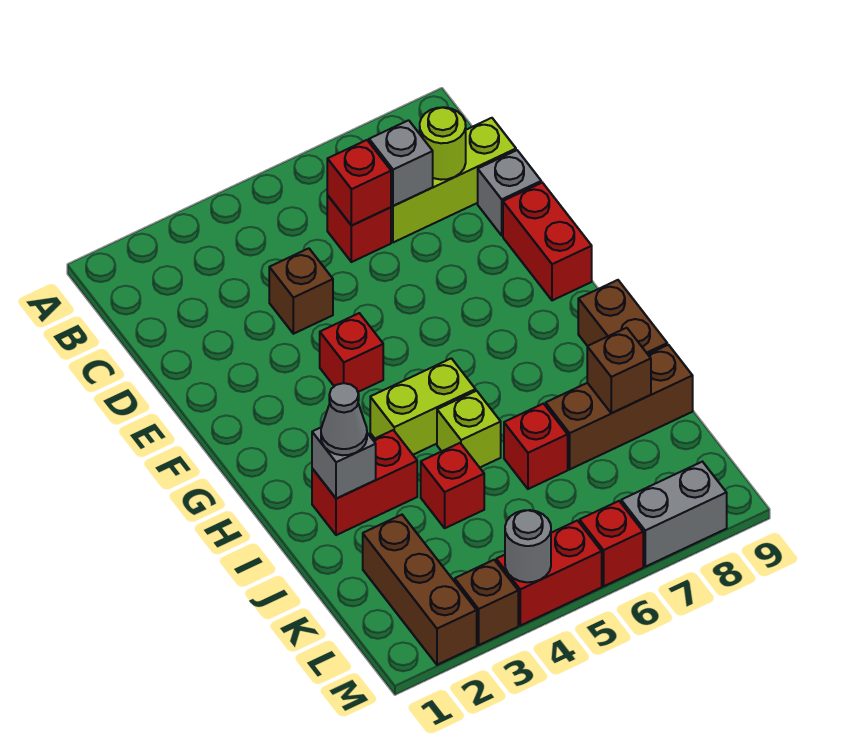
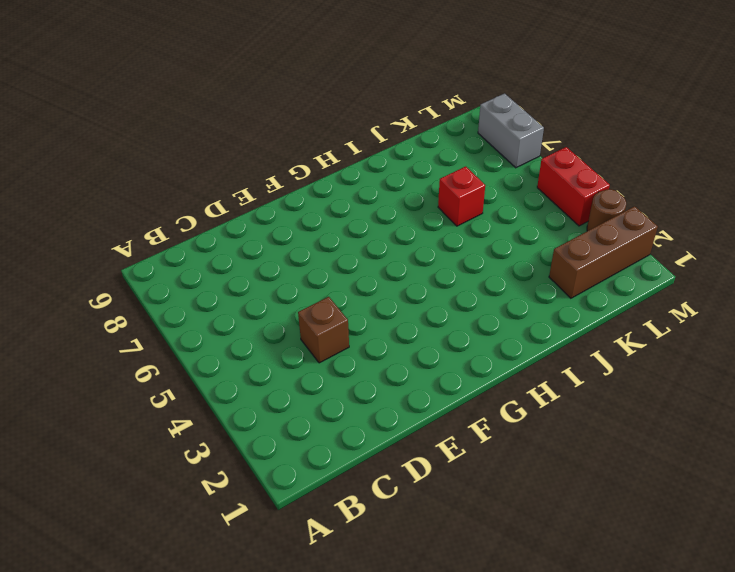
brown 1x1 round brick [587,189,626,231] -> brown 1x1 brick [455,560,518,645]
none -> red 1x1 brick [327,195,391,262]
none -> lime 1x3 brick [391,118,516,242]
none -> grey 1x1 brick [478,150,541,235]

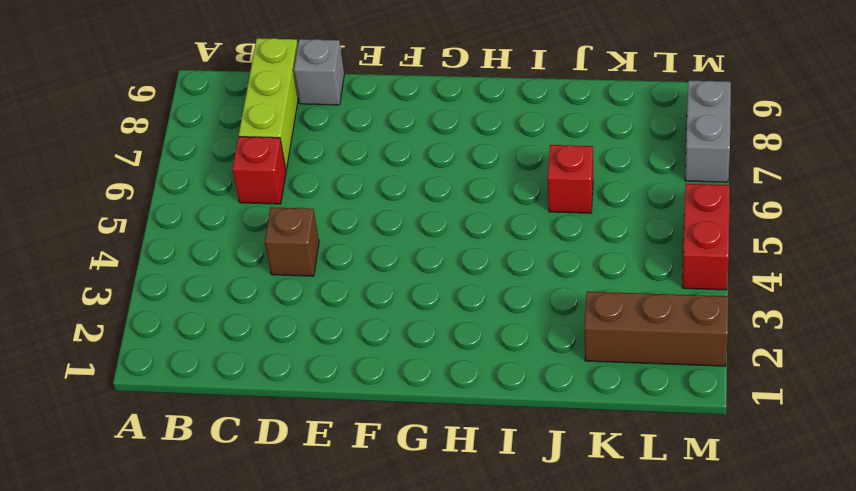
none -> red 1x2 brick [503,183,592,300]
none -> red 1x1 brick [320,313,383,392]
none -> lime 1x2 brick [370,358,476,455]

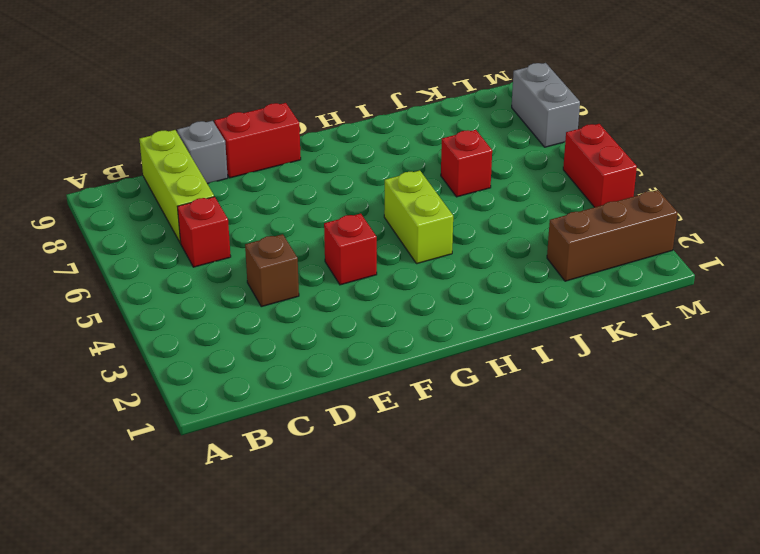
none -> brown 1x2 brick [578,280,667,354]
none -> red 1x2 brick [312,430,417,535]
none -> lime 1x1 brick [437,391,501,467]

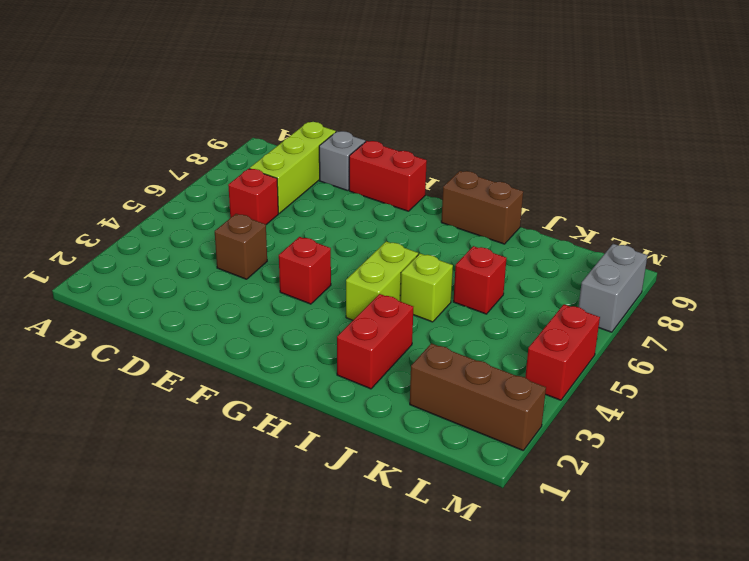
none -> red 1x1 brick [421,443,484,528]
none -> brown 1x3 brick [546,345,693,469]
none -> brown 1x1 brick [455,560,518,645]

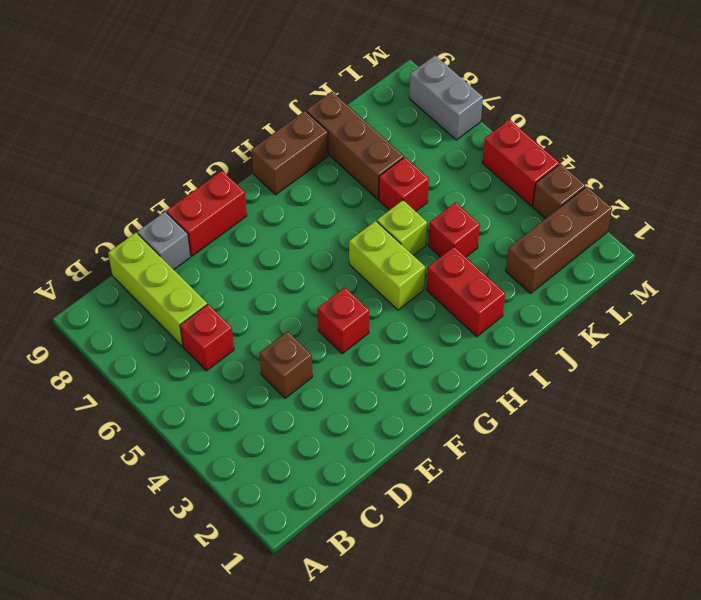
none -> red 1x1 brick [580,501,643,586]
none -> red 1x1 brick [327,140,391,226]
none -> grey 1x1 brick [369,120,433,206]

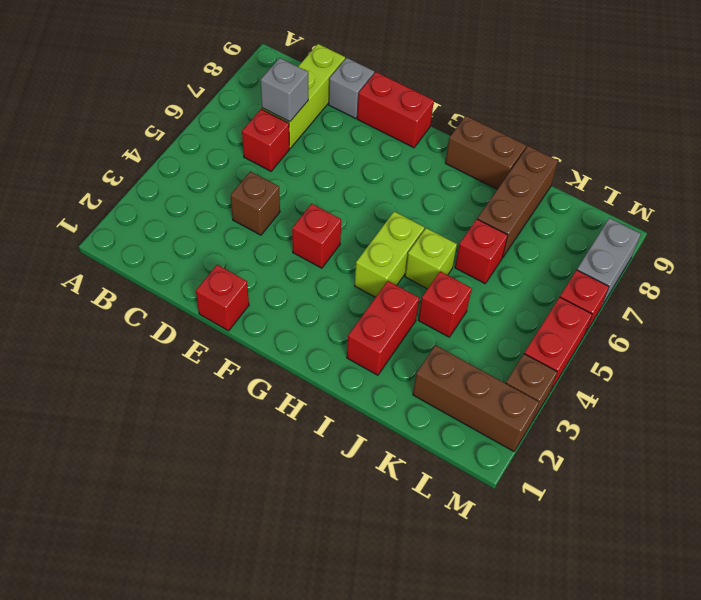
red 1x1 brick [196,265,249,331] -> red 1x1 brick moved to [327,140,391,226]
none -> lime 1x1 round brick [420,107,466,180]
none -> grey 1x1 brick [312,427,376,499]
none -> brown 1x1 brick [587,328,651,413]

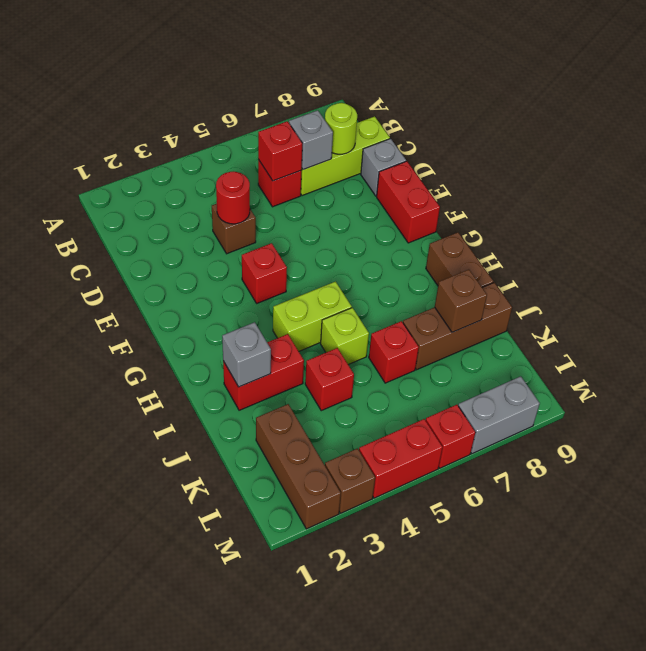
red 1x1 round brick [216,171,250,224] -> none
none -> grey 1x1 round brick [505,510,551,582]
none -> grey 1x1 cone [321,383,367,455]

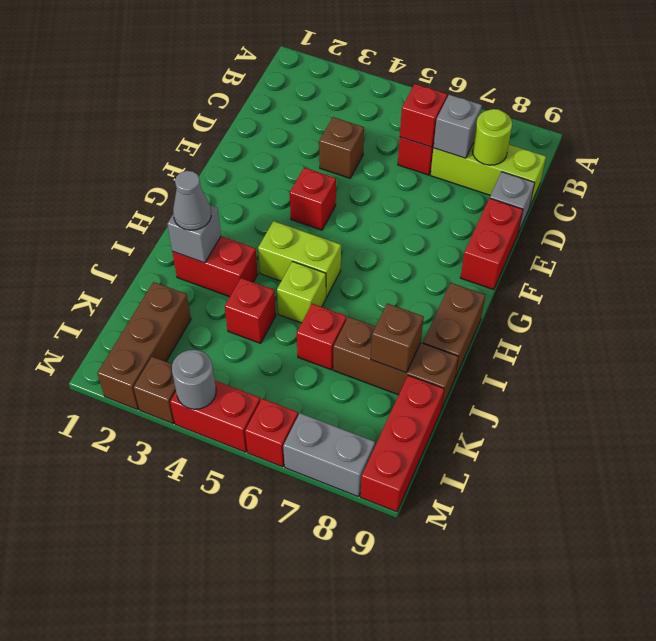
red 1x3 brick [360,376,444,512] -> none

